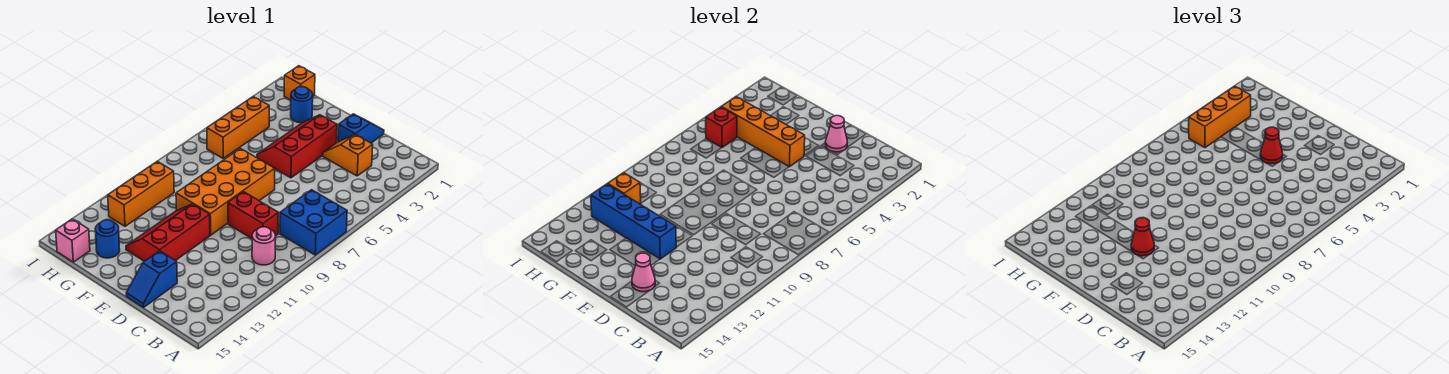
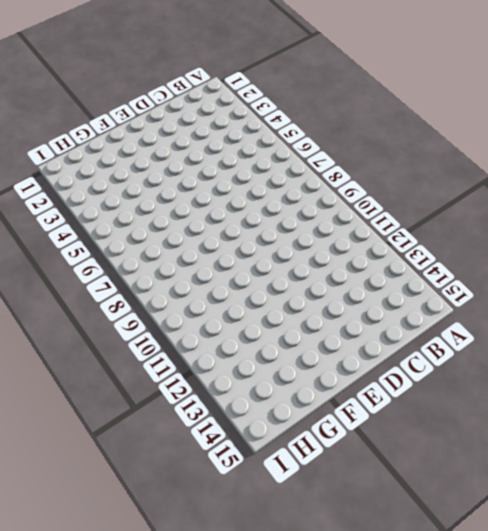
none -> blue 2x2 brick [280,190,347,255]
none -> pink 1x1 round brick [252,227,276,265]
none -> orange 1x2 slope [323,135,373,176]

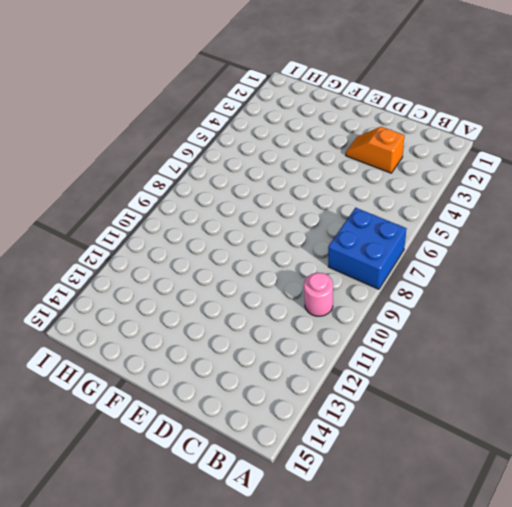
none -> red 1x2 brick [228,192,278,238]
none -> blue 1x2 slope [338,114,384,143]
none -> blue 1x2 slope [126,251,177,307]

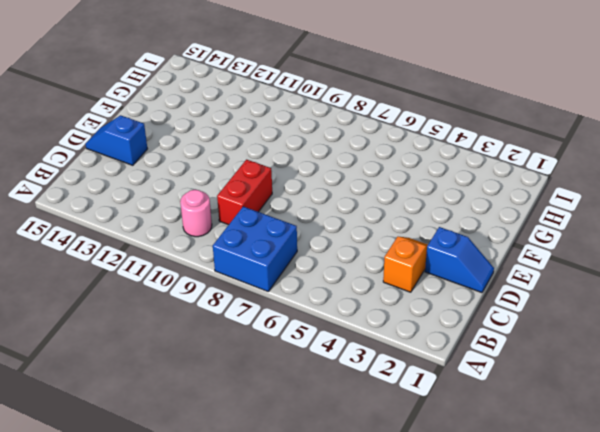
none -> red 2x3 slope [257,115,337,178]
none -> orange 2x4 brick [176,149,275,235]
none -> red 2x3 slope [126,204,210,261]

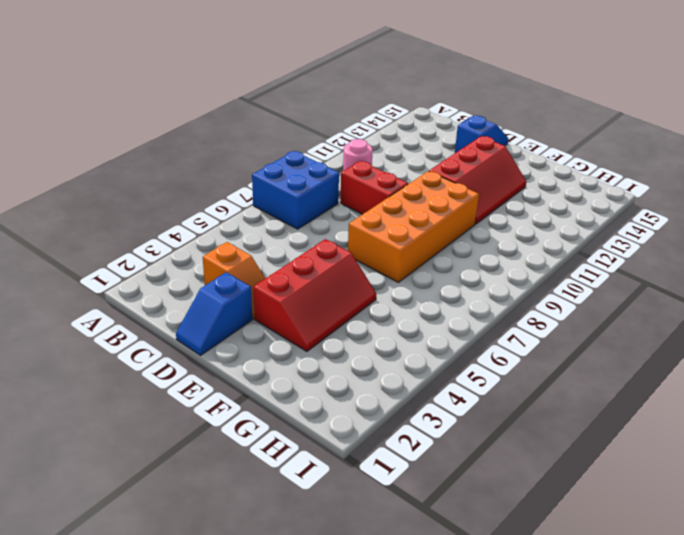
none -> blue 1x1 round brick [291,87,313,123]
none -> blue 1x1 round brick [95,220,120,258]
none -> orange 1x1 brick [284,66,315,100]

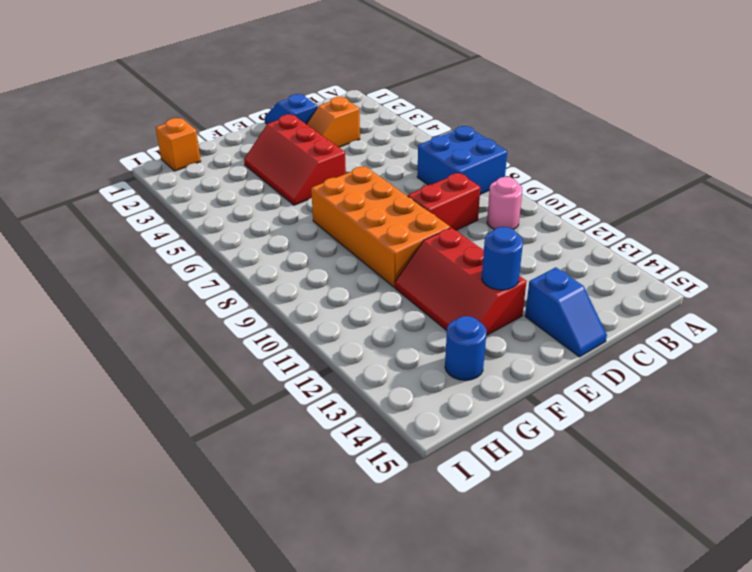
blue 1x1 round brick [482,227,523,290] -> blue 1x1 round brick moved to [291,87,313,123]
none -> orange 1x3 brick [207,97,269,158]
none -> orange 1x3 brick [108,161,174,226]
none -> pink 1x1 brick [56,219,90,262]

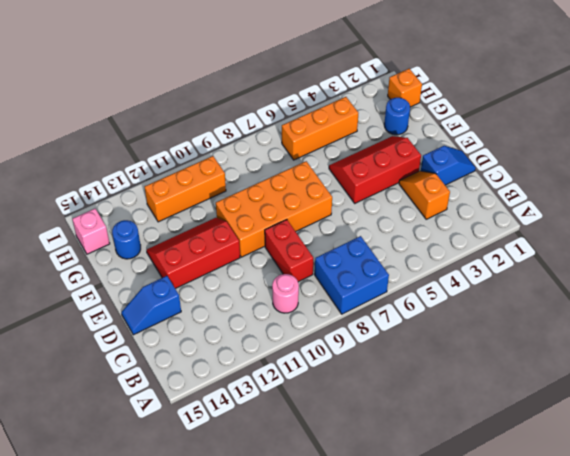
none -> pink 1x1 cone [825,116,847,152]
none -> pink 1x1 cone [632,253,655,292]
none -> orange 1x4 brick [721,97,805,167]

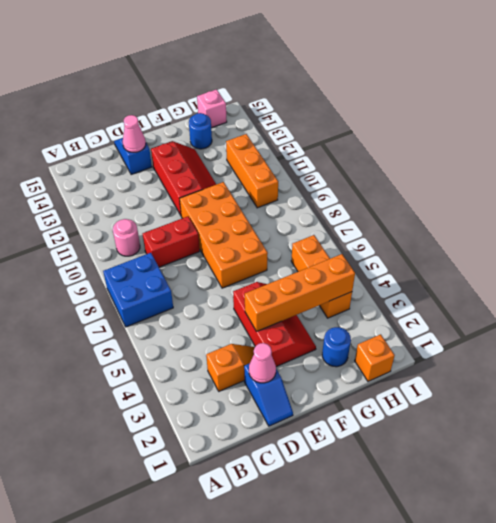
none -> blue 1x4 brick [591,184,676,259]
none -> red 1x1 brick [706,107,737,148]
none -> orange 1x1 brick [608,173,641,204]

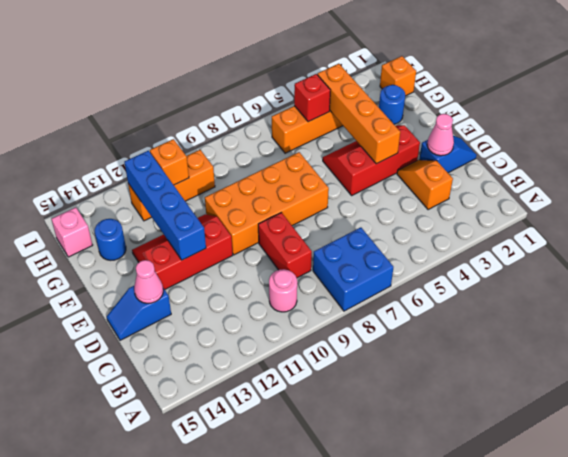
none -> red 1x1 cone [1260,127,1283,164]
none -> red 1x1 cone [1131,218,1154,256]
none -> orange 1x3 brick [1189,86,1251,148]

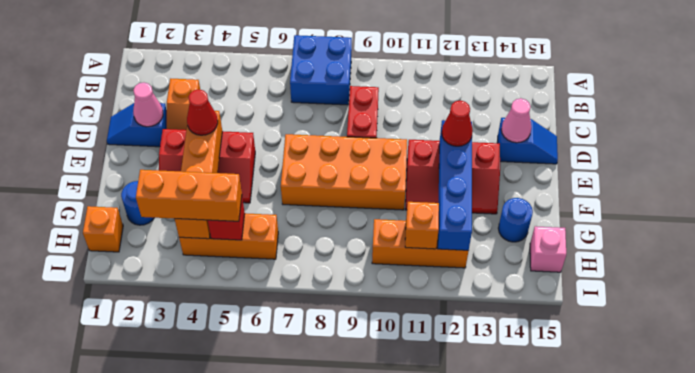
none -> pink 1x1 round brick [252,227,276,265]

